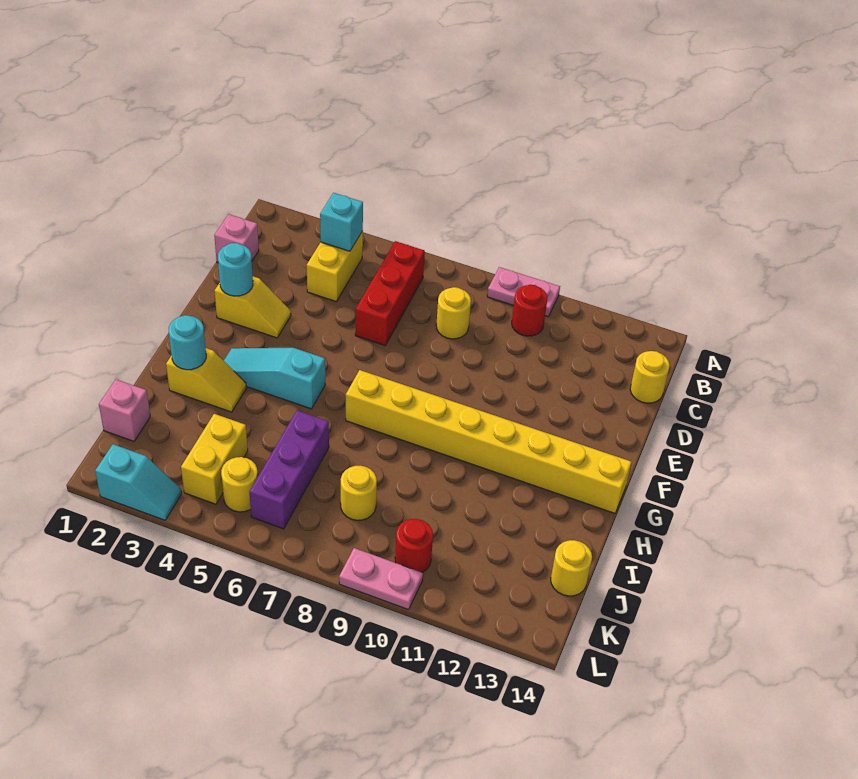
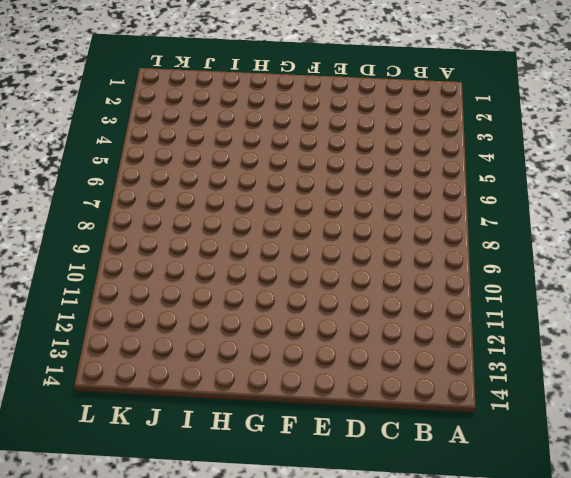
none -> pink 1x2 plate [487,267,560,317]
none -> yellow 1x2 brick [307,231,363,301]
none -> red 1x3 brick [355,241,425,345]

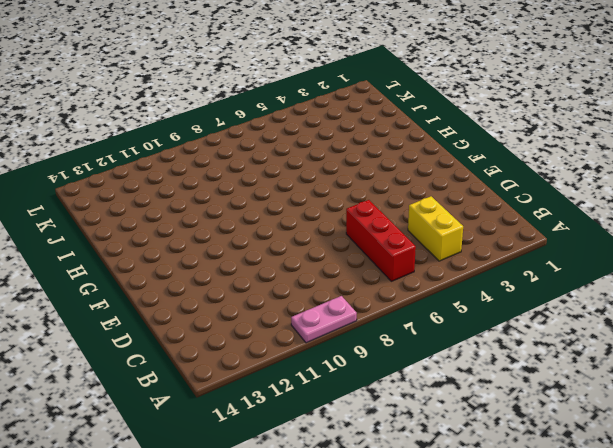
none -> red 1x1 round brick [512,285,547,336]
none -> pink 1x1 brick [214,214,259,263]
none -> yellow 1x1 round brick [436,287,471,339]

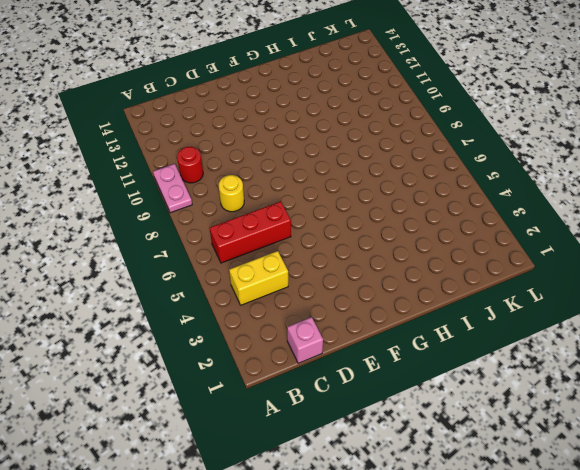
none -> yellow 1x1 round brick [630,351,670,403]
none -> yellow 1x2 slope [215,276,291,338]
none -> cyan 1x3 slope [224,348,325,409]

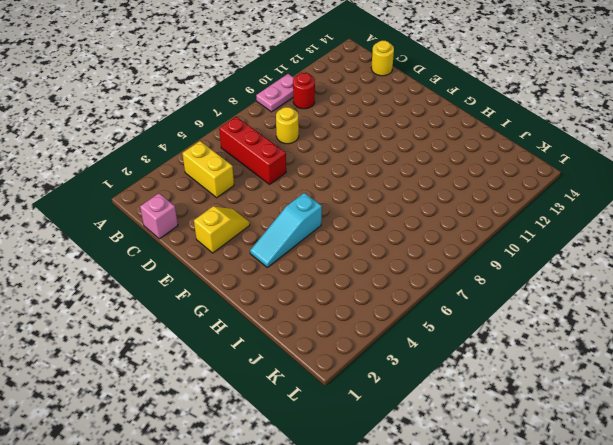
none -> yellow 1x8 brick [346,370,631,513]
none -> yellow 1x2 slope [166,348,247,412]
none -> purple 1x3 brick [250,411,329,529]

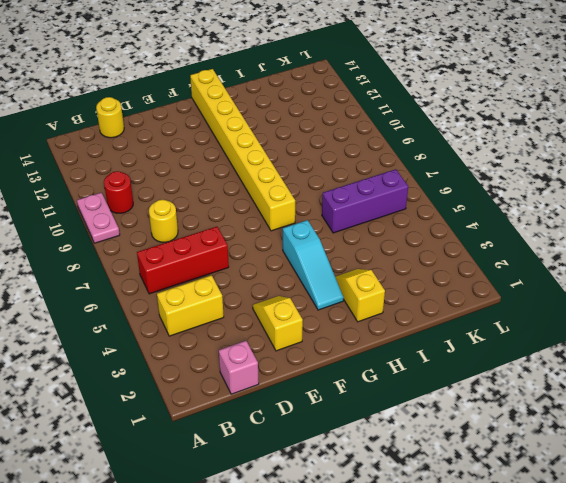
none -> pink 1x1 brick [99,379,150,441]
none -> yellow 1x2 brick [181,414,248,504]
none -> yellow 1x1 round brick [341,466,377,520]

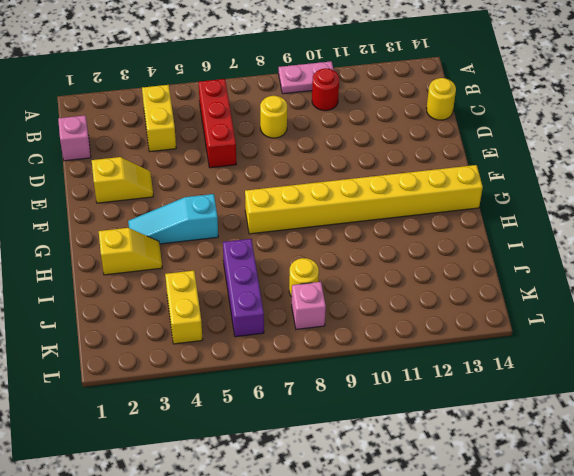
pink 1x1 brick [292,282,326,329] -> pink 1x1 brick moved to [99,379,150,441]
none -> yellow 1x1 round brick [551,540,592,596]
none -> yellow 1x1 round brick [221,457,258,512]
none -> red 1x1 round brick [395,519,433,573]

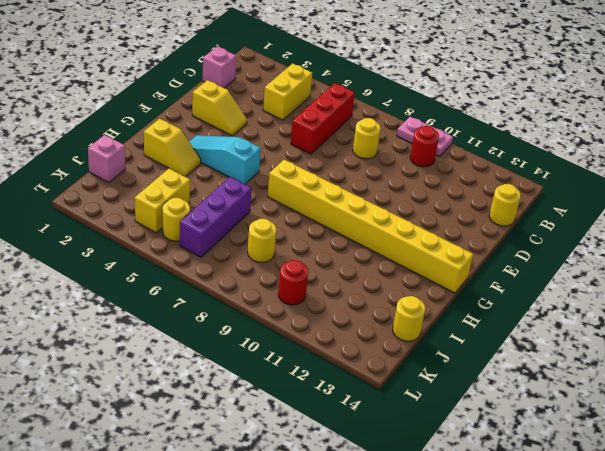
none -> cyan 1x2 slope [95,444,182,520]
none -> pink 1x2 plate [339,548,423,610]
none -> cyan 1x1 brick [320,193,363,251]

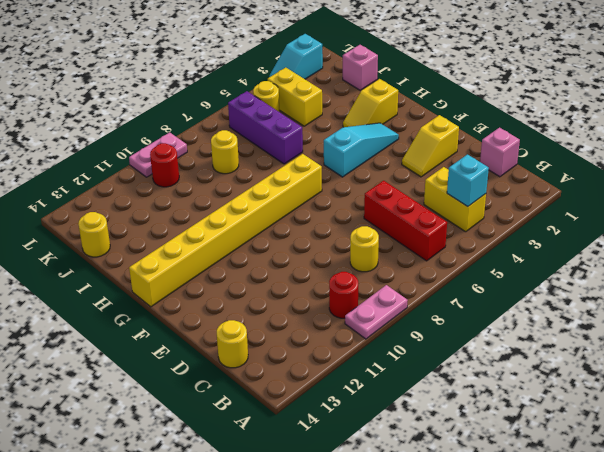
none -> cyan 1x1 round brick [218,243,253,296]
none -> cyan 1x1 round brick [169,315,206,370]

